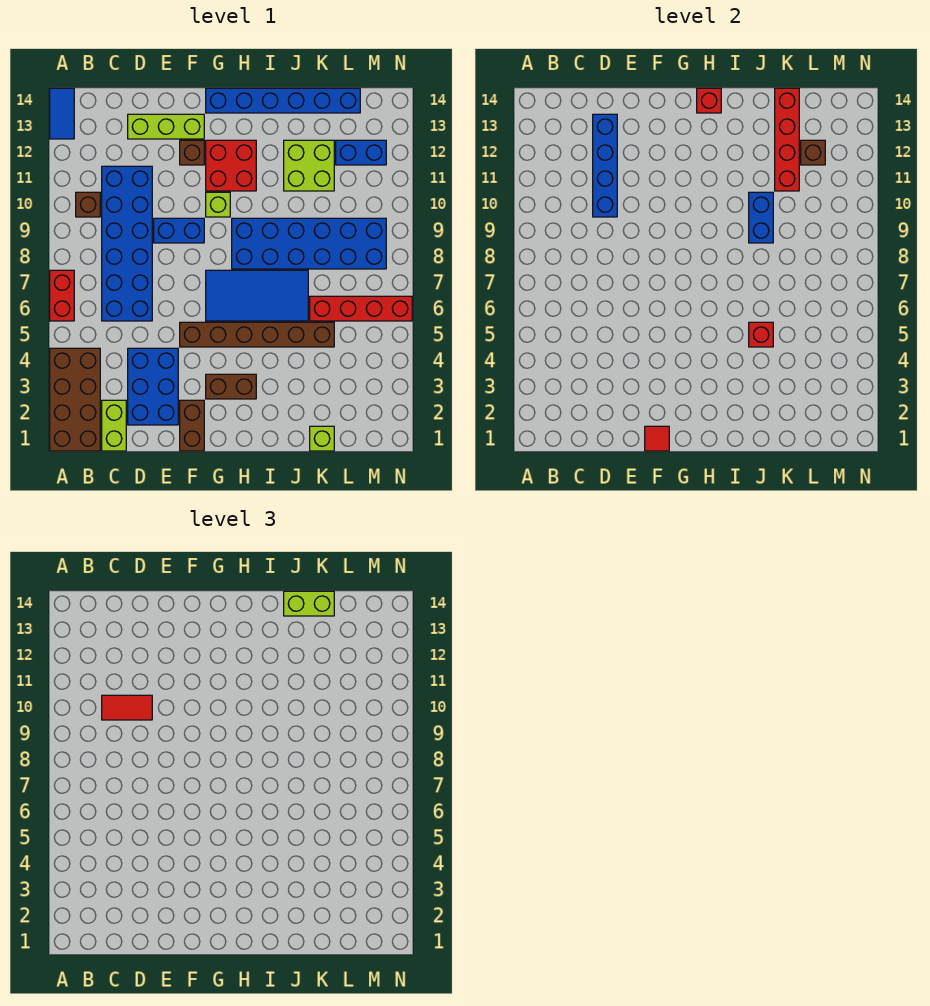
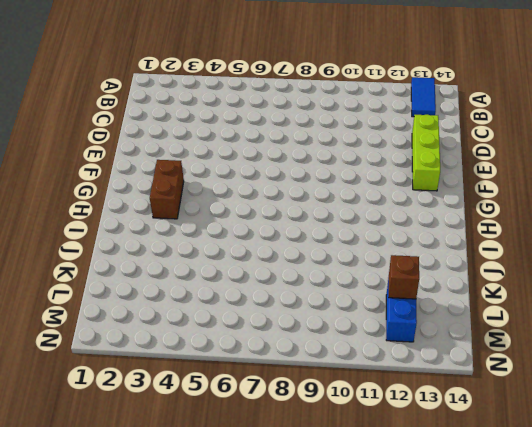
blue 1x2 tile [411,77,436,117] -> blue 1x2 tile turned to [50,88,74,139]
none -> brown 2x4 brick [50,348,100,451]
none -> red 1x2 brick [50,270,74,321]
none -> brown 1x1 brick [76,192,100,217]
none -> lime 1x2 brick [102,400,126,451]

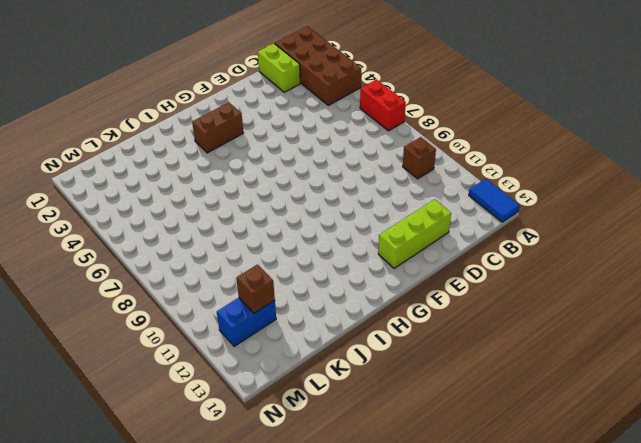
none -> blue 2x6 brick [102,166,152,321]
none -> blue 2x3 brick [128,348,178,425]
none -> blue 1x2 brick [154,218,204,243]
none -> brown 1x2 brick [180,400,204,451]

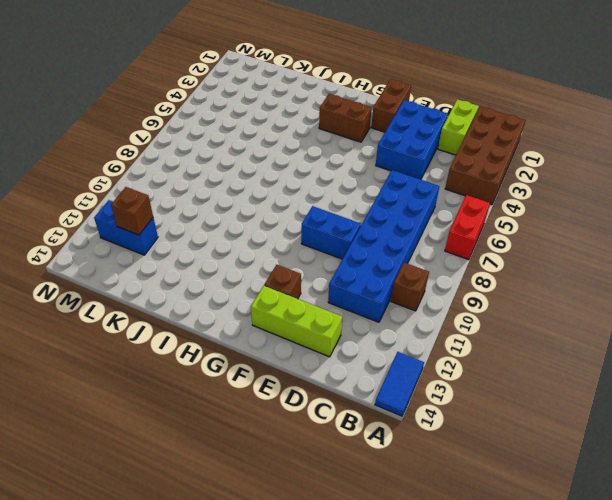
none -> brown 1x6 brick [180,322,334,347]
none -> blue 2x4 tile [206,270,308,321]
none -> lime 1x1 brick [206,192,230,217]
none -> red 2x2 brick [206,140,256,191]

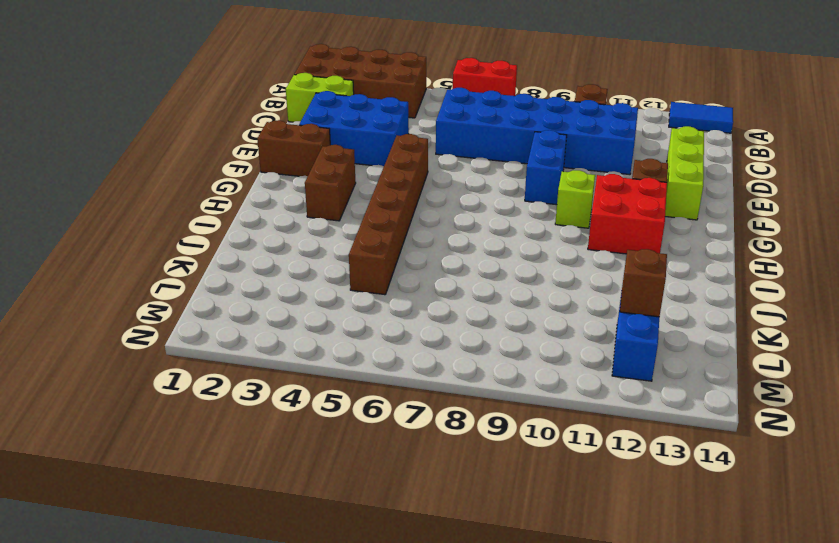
none -> blue 2x4 tile [206,270,308,321]
none -> blue 1x6 brick [206,88,360,113]
none -> blue 2x6 brick [232,218,386,269]
none -> lime 2x2 brick [284,140,334,191]

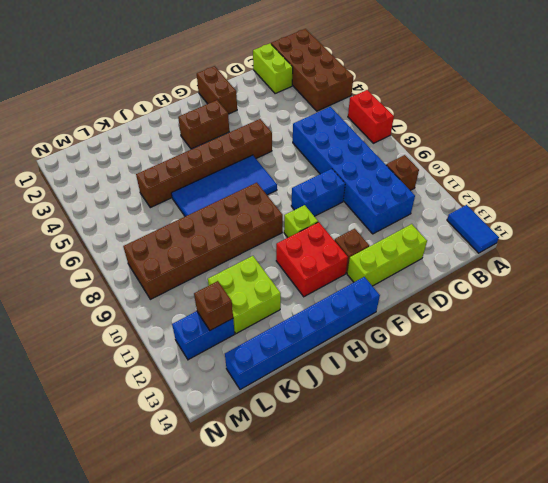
brown 2x6 brick [123,183,283,299] -> blue 2x6 brick [232,218,386,269]
none -> blue 2x3 brick [128,348,178,425]
none -> lime 1x1 brick [310,426,334,451]
none -> red 1x4 brick [310,296,412,321]
none -> blue 1x4 brick [593,114,617,217]

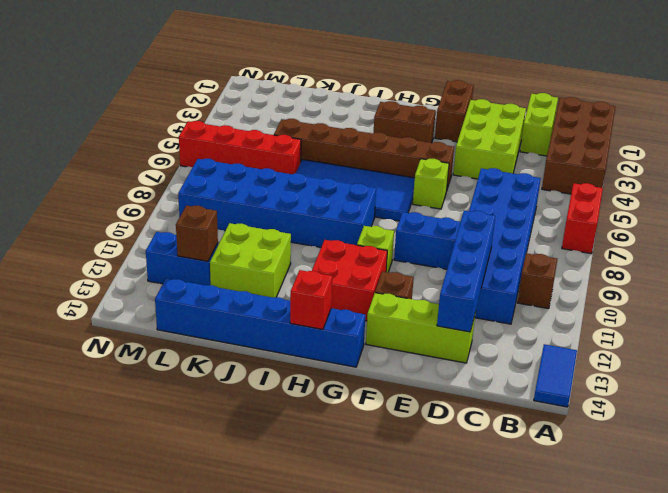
lime 2x3 brick [453,99,526,179] -> blue 2x3 brick [128,348,178,425]
lime 1x1 brick [413,159,449,209] -> lime 1x1 brick moved to [310,426,334,451]
none -> red 1x1 tile [645,426,669,451]
none -> red 1x1 brick [749,322,773,347]
none -> blue 1x2 brick [749,192,773,243]
none -> red 1x4 brick [775,88,799,191]

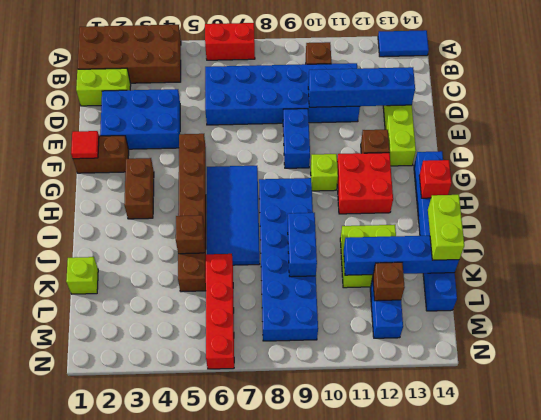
brown 1x1 brick [176,215,204,254] -> red 1x1 brick [749,322,773,347]
blue 1x2 brick [288,213,317,277] -> blue 1x2 brick turned to [749,192,773,243]
blue 1x4 brick [344,236,459,275] -> red 1x4 brick [775,88,799,191]
none -> red 1x2 tile [102,695,152,720]

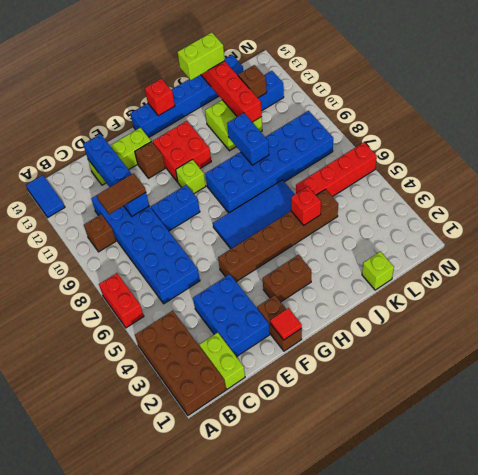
brown 1x2 tile [97,173,146,214] -> red 1x2 tile [102,695,152,720]

